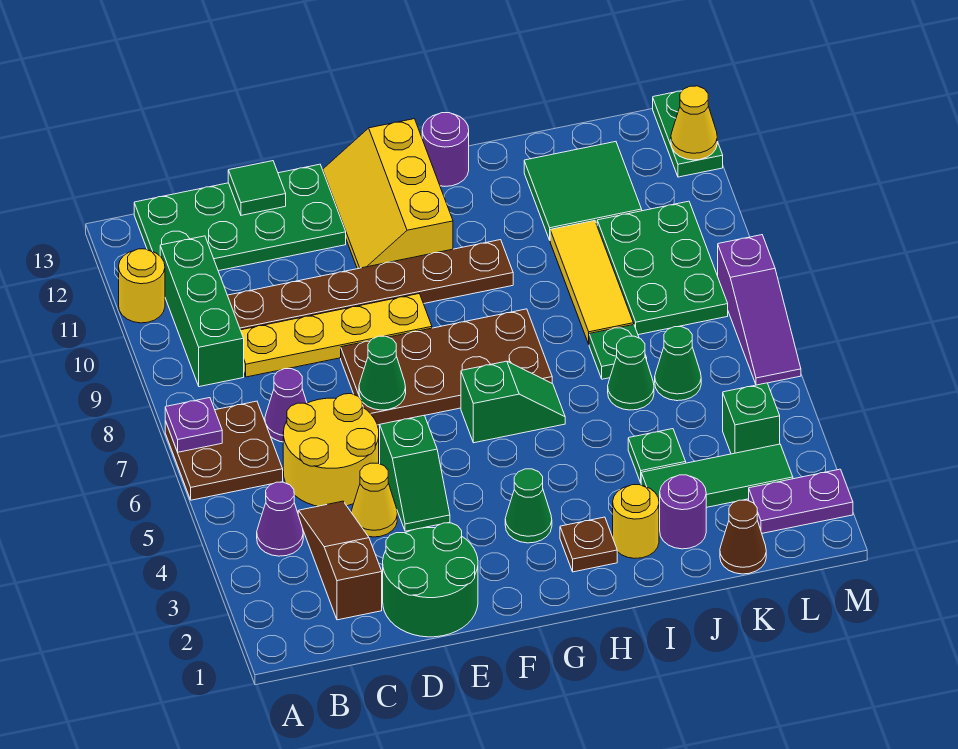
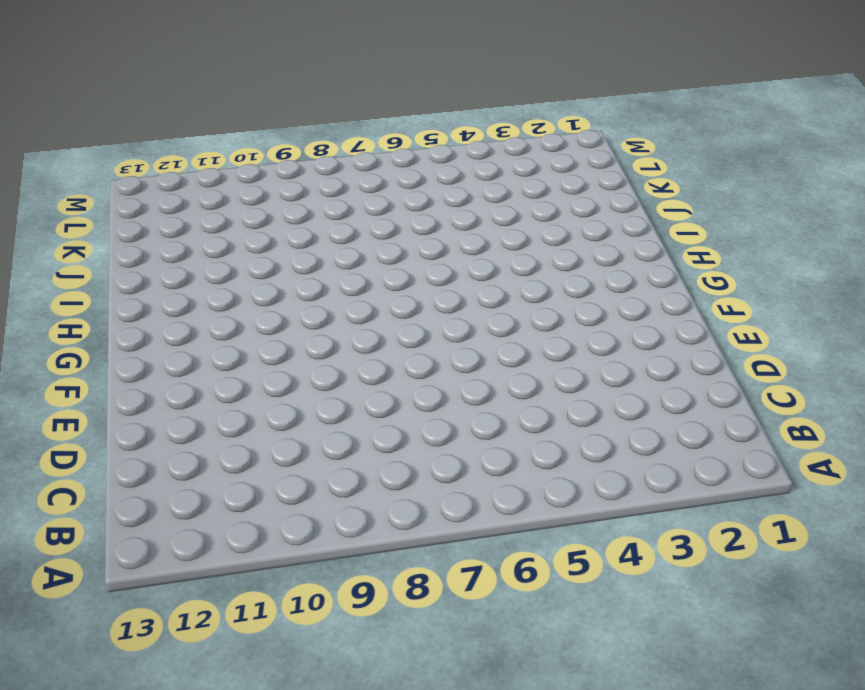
none -> brown 2x2 plate [165,401,283,500]
none -> yellow 1x1 round brick [119,249,165,323]
none -> purple 1x1 cone [257,482,303,556]
none -> green 1x3 brick [160,236,244,387]

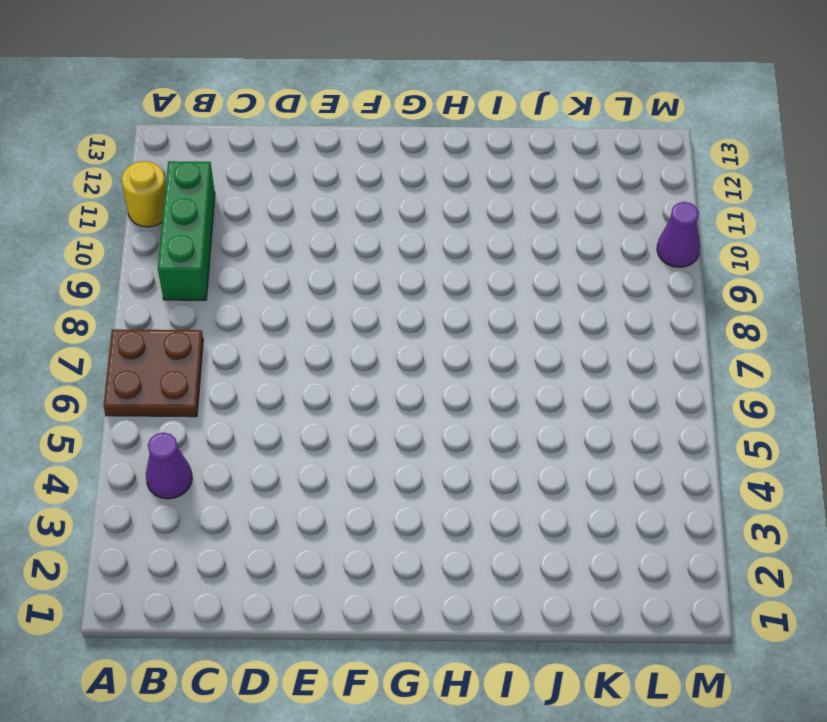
purple 1x1 cone [657,202,700,267] -> purple 1x1 cone moved to [265,369,307,442]
none -> green 2x4 plate [134,164,346,271]
none -> brown 1x3 slope [298,501,382,620]
none -> yellow 2x2 round brick [283,394,379,506]
none -> yellow 1x4 plate [241,294,432,377]

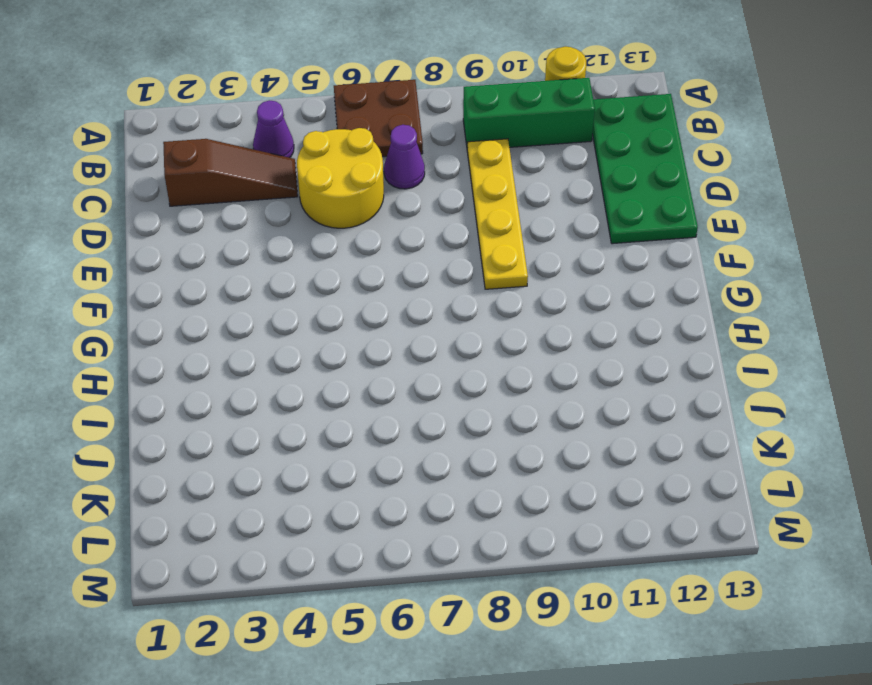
none -> brown 1x6 plate [227,240,513,330]
none -> green 2x2 round brick [383,523,478,637]
none -> yellow 1x1 cone [351,463,397,537]
none -> green 1x2 slope [380,415,450,531]

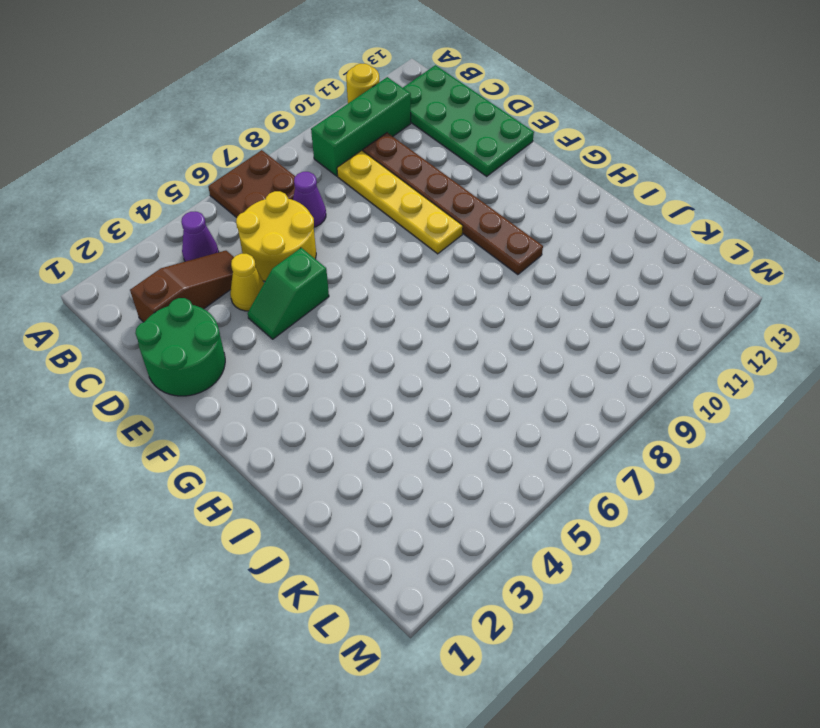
none -> brown 2x4 plate [341,309,552,425]
none -> yellow 2x3 slope [323,119,453,269]
none -> green 1x1 cone [505,469,552,543]
none -> green 1x2 slope [461,361,565,443]

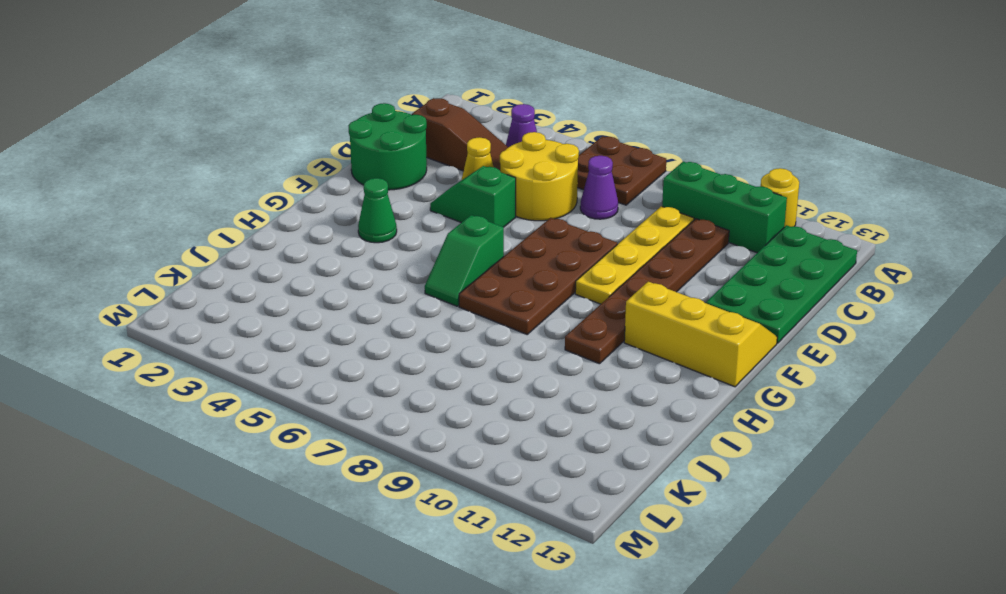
none -> brown 1x1 plate [560,517,617,572]
none -> purple 1x1 round brick [422,113,469,186]
none -> yellow 1x1 round brick [613,485,659,558]
none -> purple 1x1 round brick [660,475,706,549]

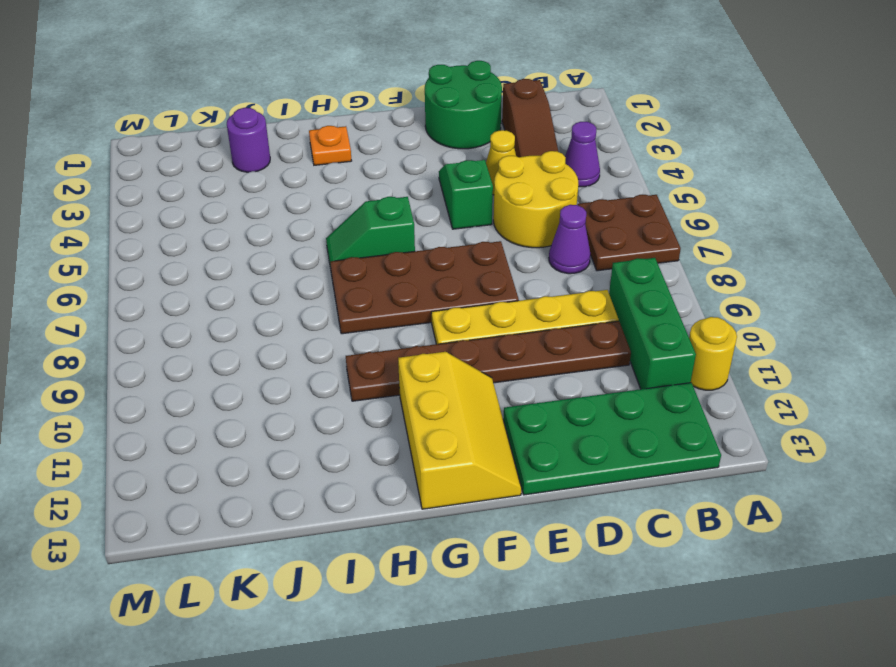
orange 1x1 plate [309,126,352,165] -> brown 1x1 plate [560,517,617,572]
none -> green 1x1 cone [505,469,552,543]
none -> purple 1x1 round brick [422,113,469,186]
none -> yellow 1x1 round brick [613,485,659,558]
none -> green 1x3 tile [641,444,793,517]

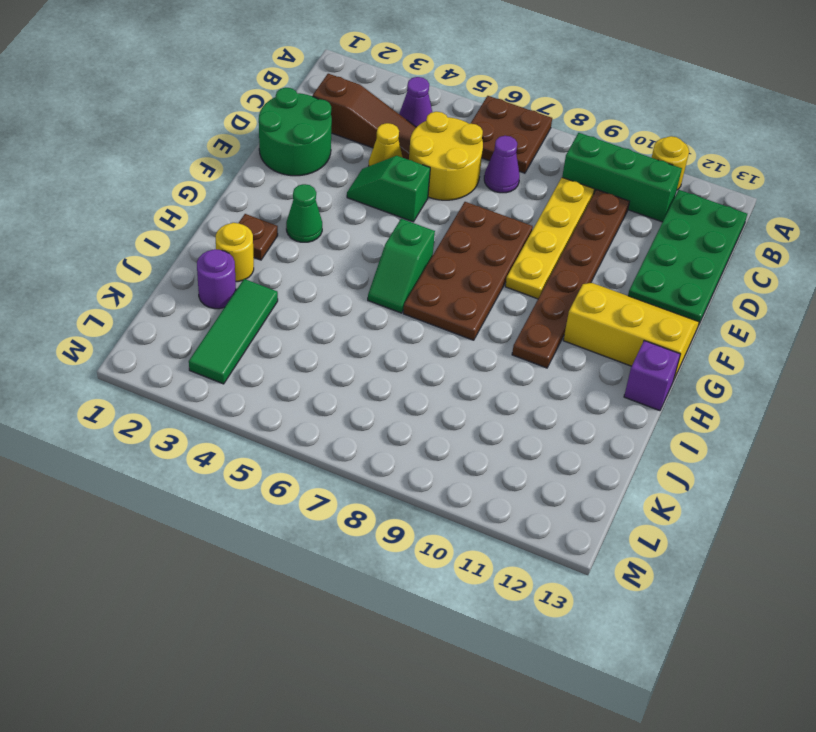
purple 1x1 brick [624,341,680,411] -> purple 1x1 round brick [422,113,469,186]
none -> green 1x1 plate [628,429,686,483]
none -> green 1x1 cone [608,336,654,410]
none -> green 1x1 plate [589,325,647,379]
none -> yellow 1x3 tile [550,220,634,344]

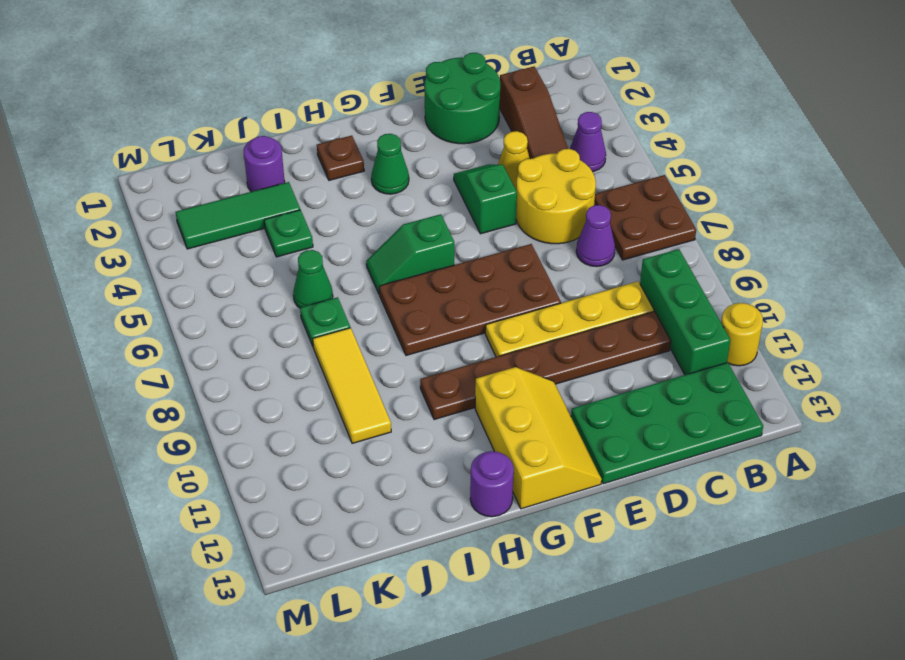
none -> yellow 1x1 round brick [613,485,659,558]
none -> green 2x2 tile [524,142,642,240]
none -> brown 1x1 cone [720,500,766,574]
none -> green 1x1 cone [655,327,701,401]

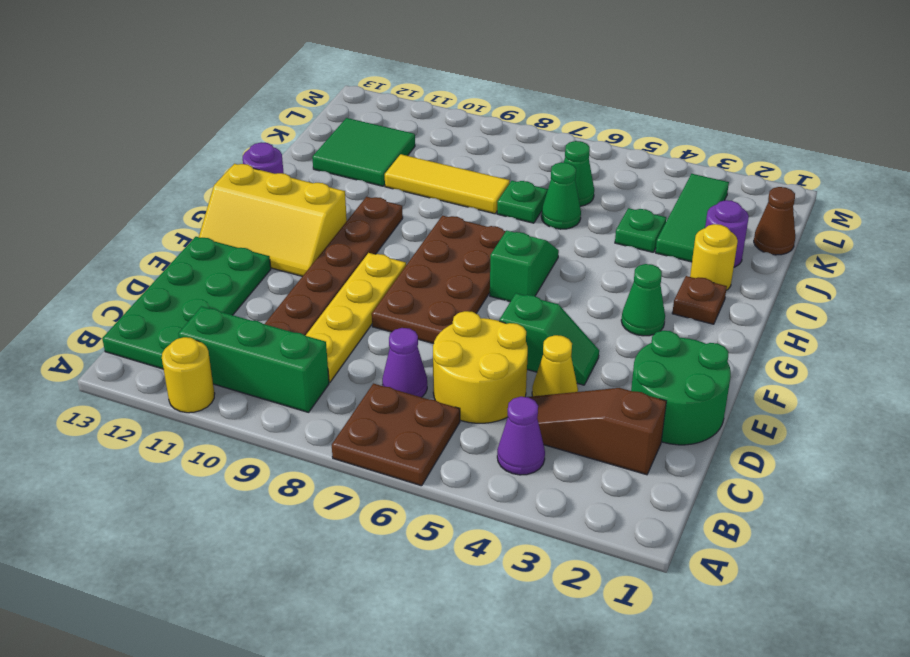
none -> green 2x3 plate [597,201,728,335]
none -> purple 1x2 plate [749,469,853,533]
none -> green 1x1 brick [723,383,780,454]
none -> purple 1x3 slope [718,235,801,385]

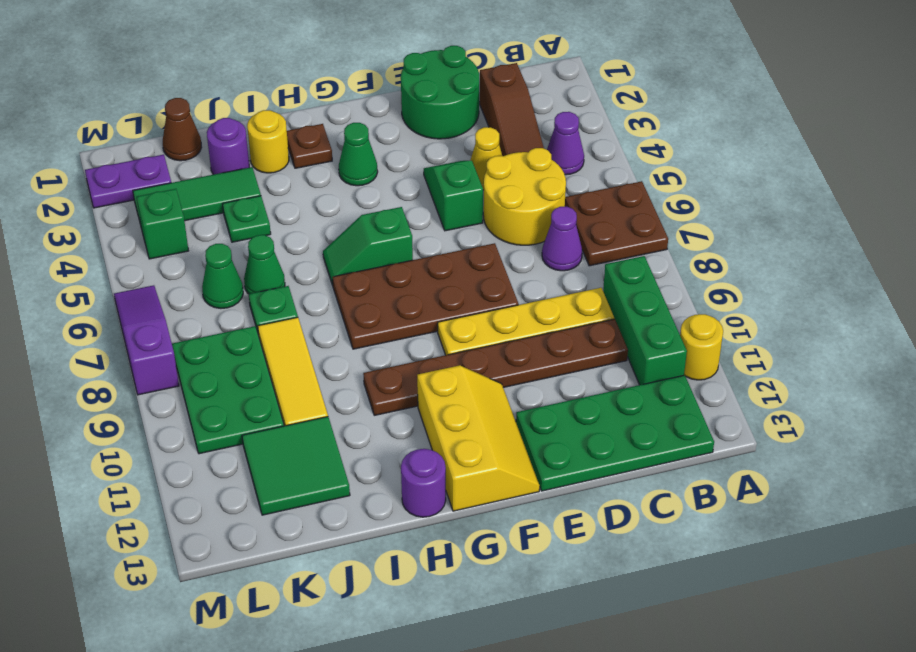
none -> green 1x2 plate [653,91,723,177]
none -> purple 1x1 plate [165,398,222,452]
none -> green 1x1 tile [228,161,286,215]
none -> green 1x1 cone [359,336,406,410]

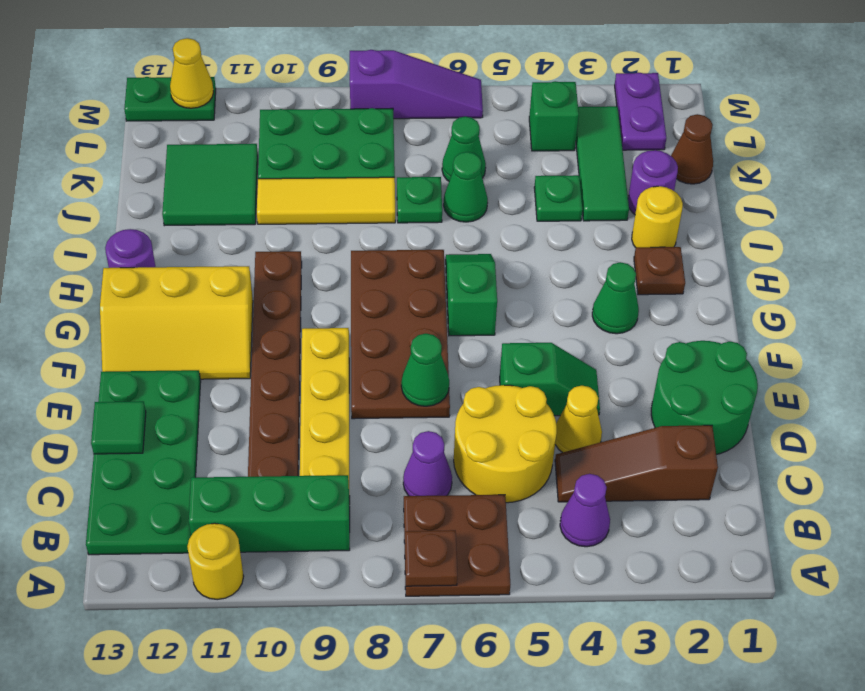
brown 1x1 plate [405,530,457,586] -> purple 1x1 plate [165,398,222,452]

